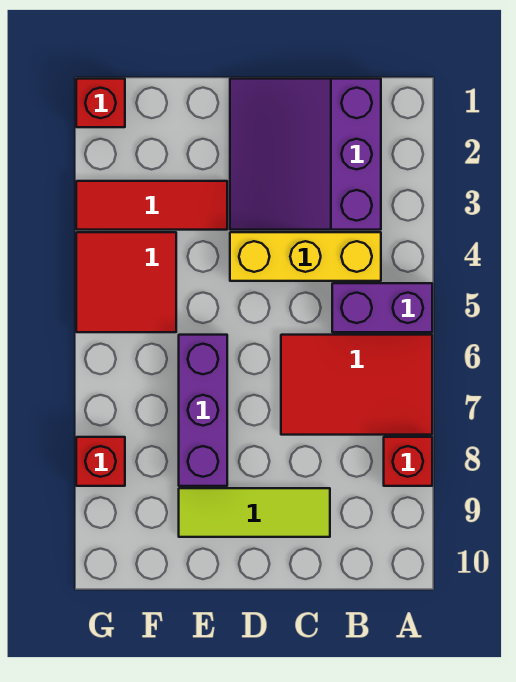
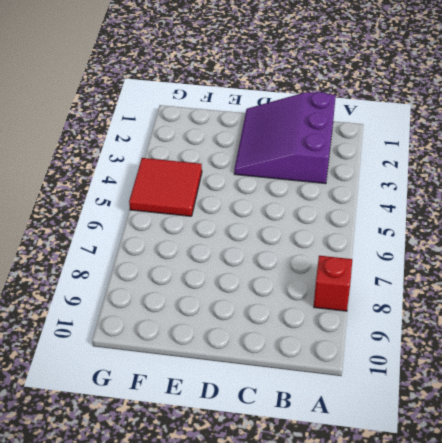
none -> purple 1x2 brick [332,283,432,332]
none -> red 2x3 tile [281,335,432,435]

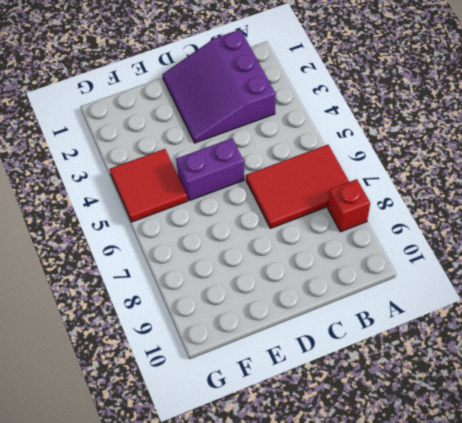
purple 1x2 brick [176,138,244,201] -> purple 1x2 brick moved to [332,283,432,332]
none -> yellow 1x3 brick [230,232,381,281]
none -> lime 1x3 tile [179,488,330,537]

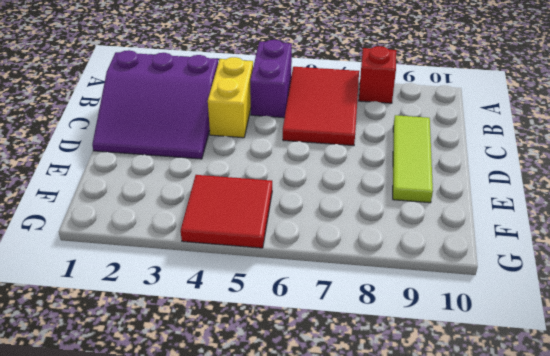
yellow 1x2 brick [208,57,253,138] -> yellow 1x3 brick [230,232,381,281]
none -> red 1x3 tile [76,181,227,230]
none -> purple 1x3 brick [179,335,227,486]

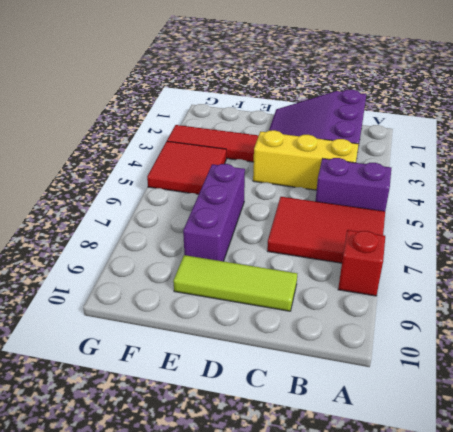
none -> red 1x1 brick [76,79,125,127]
none -> red 1x1 brick [76,437,125,486]

